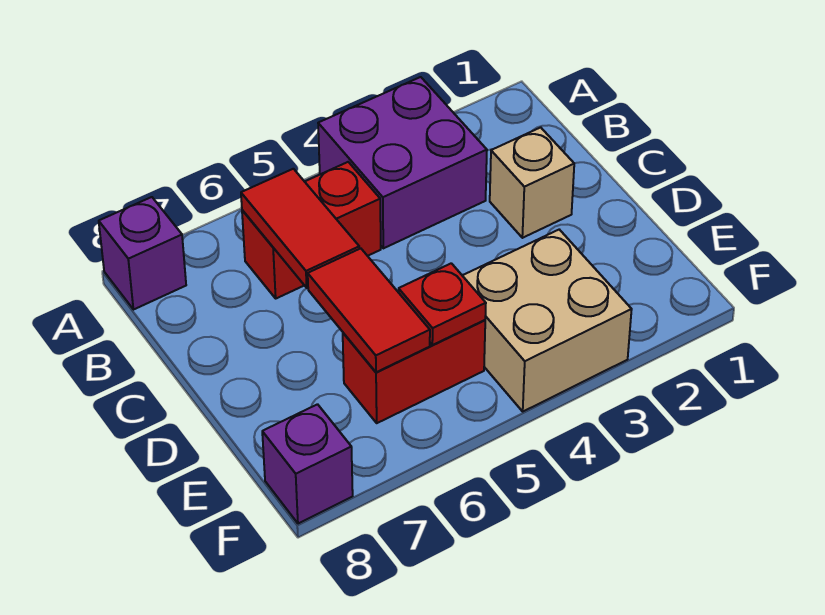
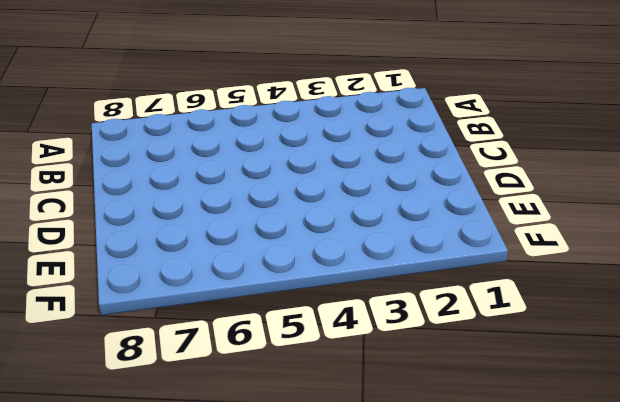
none -> purple 2x2 brick [318,77,487,248]
none -> purple 1x1 brick [99,197,186,310]

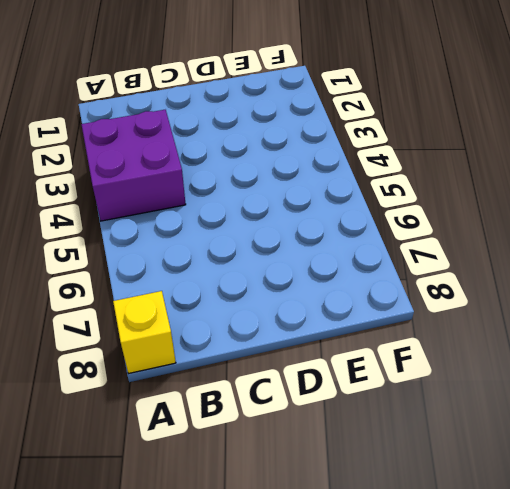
yellow 1x1 brick [113,291,176,373] -> purple 1x1 brick [99,197,186,310]
none -> red 1x2 brick [242,162,381,298]
none -> tan 1x1 brick [490,127,574,238]

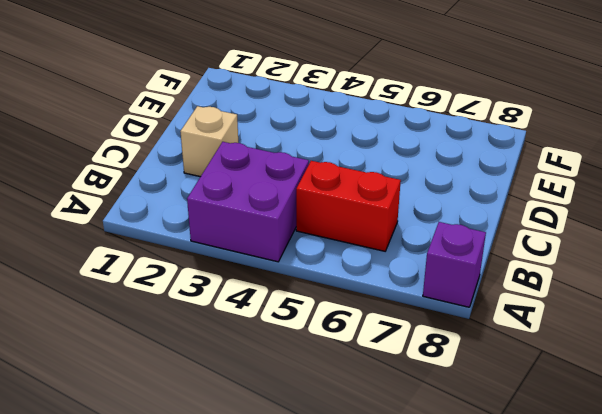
none -> tan 2x2 brick [462,230,632,411]
none -> red 1x2 brick [343,320,485,423]

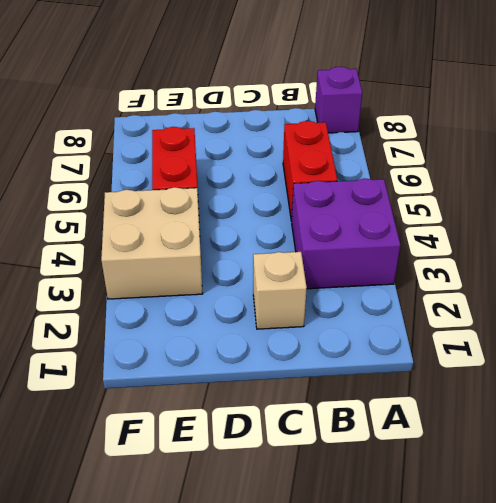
none -> purple 1x1 brick [262,404,353,524]
none -> red 1x2 tile [241,169,359,288]

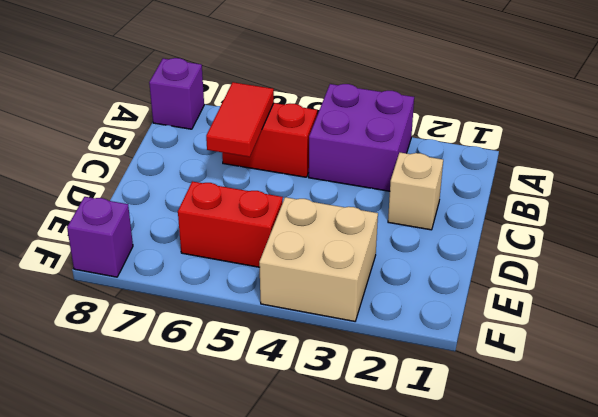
none -> red 1x2 tile [308,248,430,372]
none -> red 1x1 plate [399,263,486,345]

